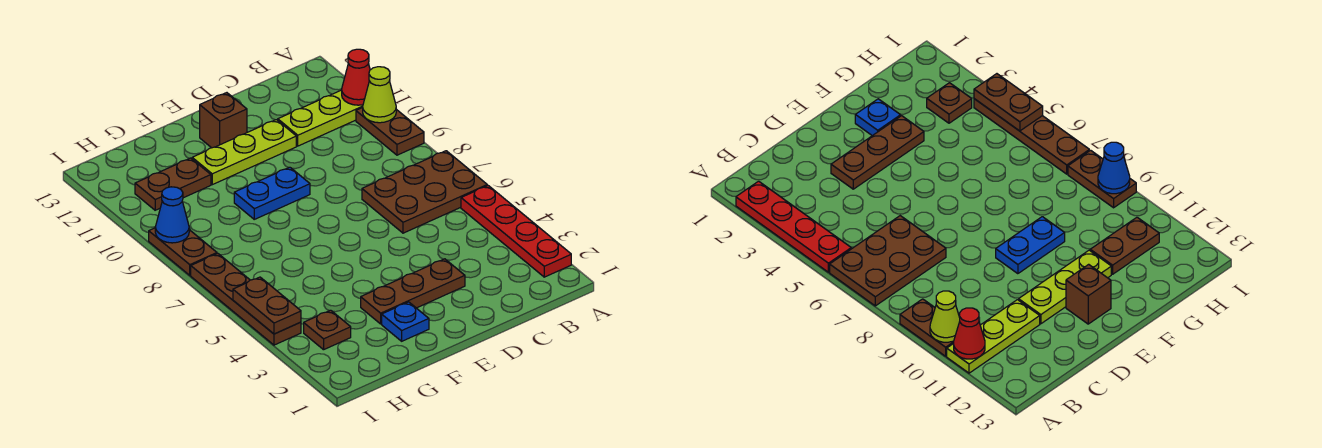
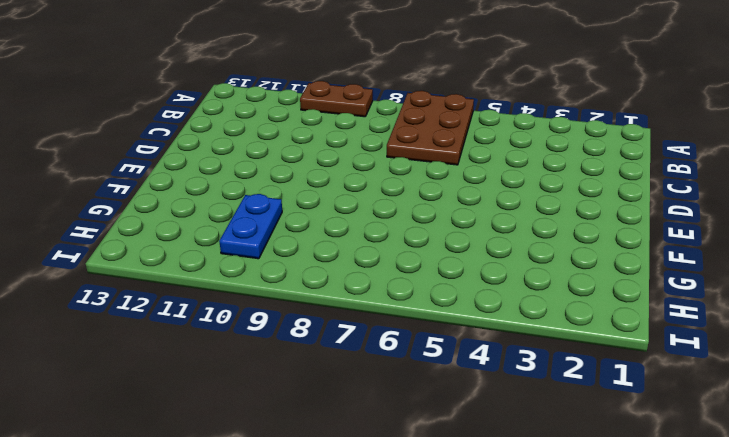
blue 1x2 plate [219,194,282,259] -> blue 1x2 plate moved to [234,167,310,219]
none -> red 1x4 plate [461,186,571,277]
none -> lime 1x3 plate [278,90,363,146]
none -> brown 1x3 plate [361,259,465,324]

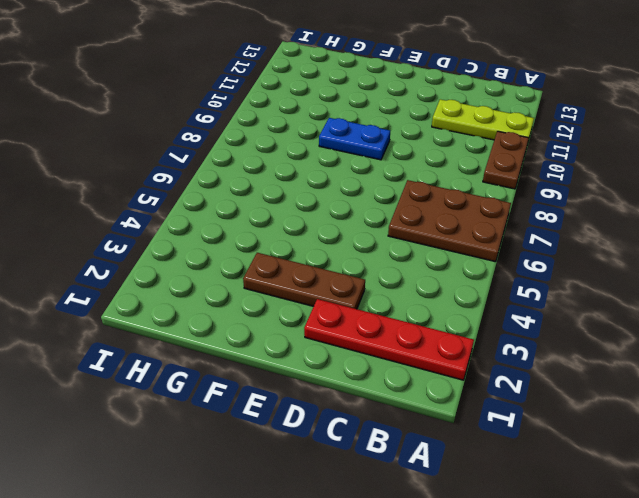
red 1x4 plate [304,299,474,380] -> red 1x4 plate turned to [461,186,571,277]
none -> lime 1x3 plate [192,120,296,185]
none -> brown 1x1 brick [200,93,247,148]
none -> blue 1x1 plate [382,302,429,341]

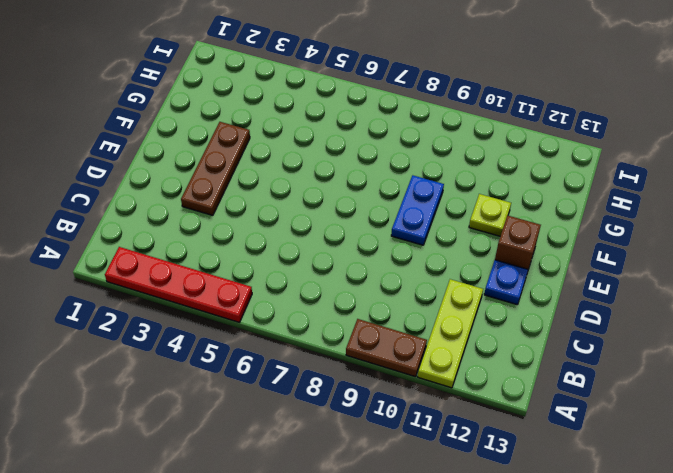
blue 1x1 plate [484,260,528,305] -> blue 1x1 plate moved to [382,302,429,341]
lime 1x1 plate [469,194,511,236] -> lime 1x3 plate [192,120,296,185]
none -> brown 2x3 plate [362,151,487,233]
none -> brown 1x2 plate [135,158,211,210]
none -> brown 1x1 plate [304,310,351,350]

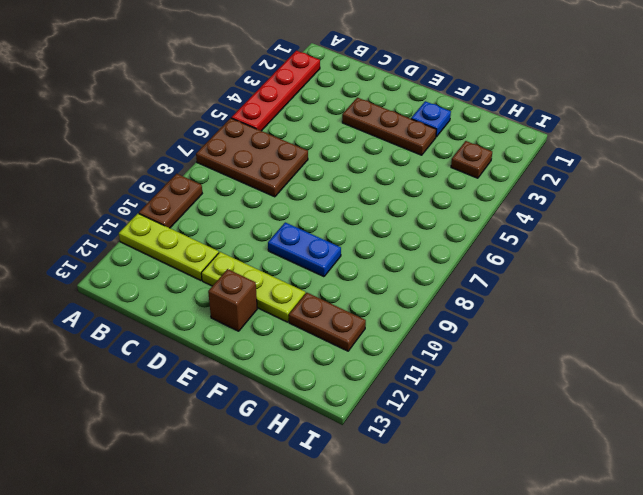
none -> brown 1x4 plate [191,254,301,345]
none -> brown 1x2 plate [149,228,217,275]
none -> lime 1x1 cone [363,67,396,123]

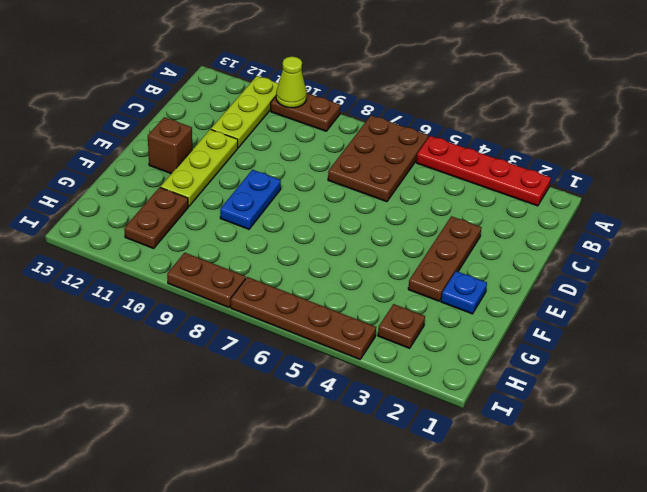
none -> red 1x1 cone [342,49,370,105]
none -> brown 1x2 plate [233,277,301,334]
none -> blue 1x1 cone [155,187,189,243]

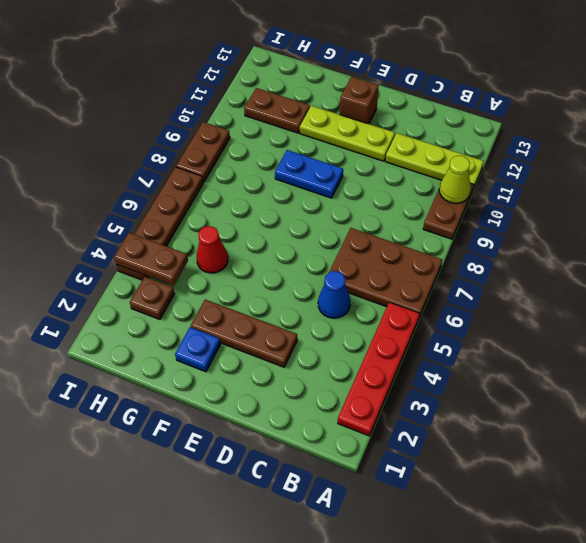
blue 1x1 cone [318,271,350,318] -> blue 1x1 cone moved to [155,187,189,243]
red 1x1 cone [197,226,228,273] -> red 1x1 cone moved to [342,49,370,105]
brown 1x2 plate [114,233,188,286] -> brown 1x2 plate turned to [233,277,301,334]

